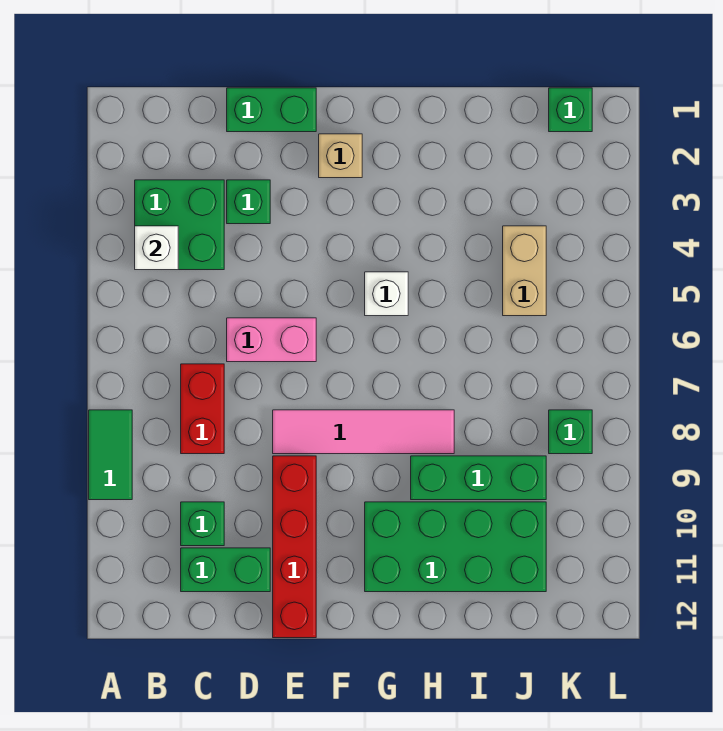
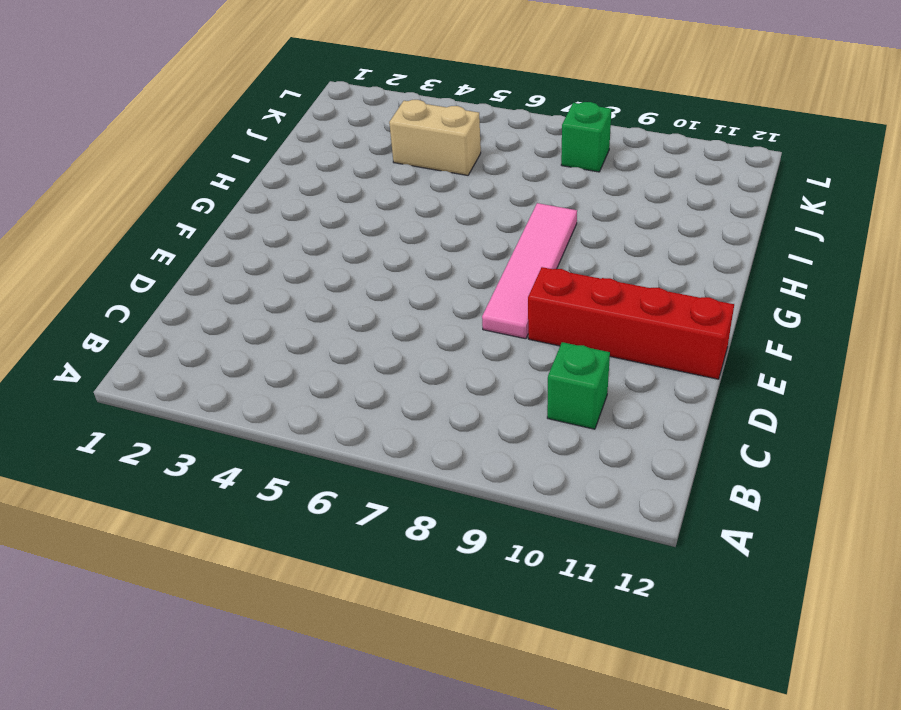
none -> green 1x2 tile [89,410,132,500]
none -> green 2x2 brick [135,180,224,270]
none -> red 1x2 brick [181,364,224,454]

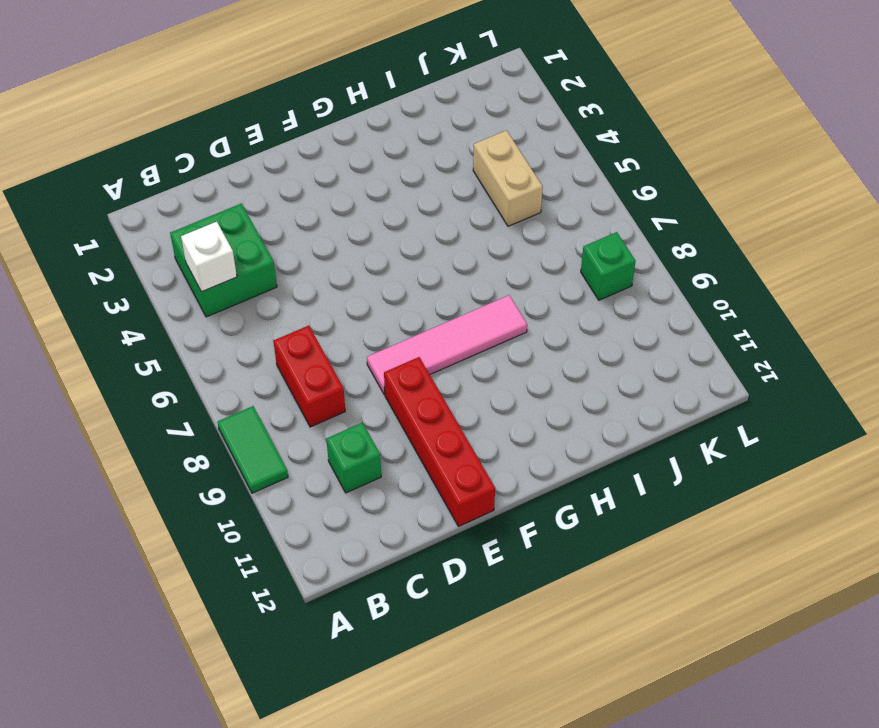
none -> green 1x2 brick [181,548,270,592]
none -> green 1x2 brick [227,88,316,132]
none -> green 1x1 brick [227,180,270,224]

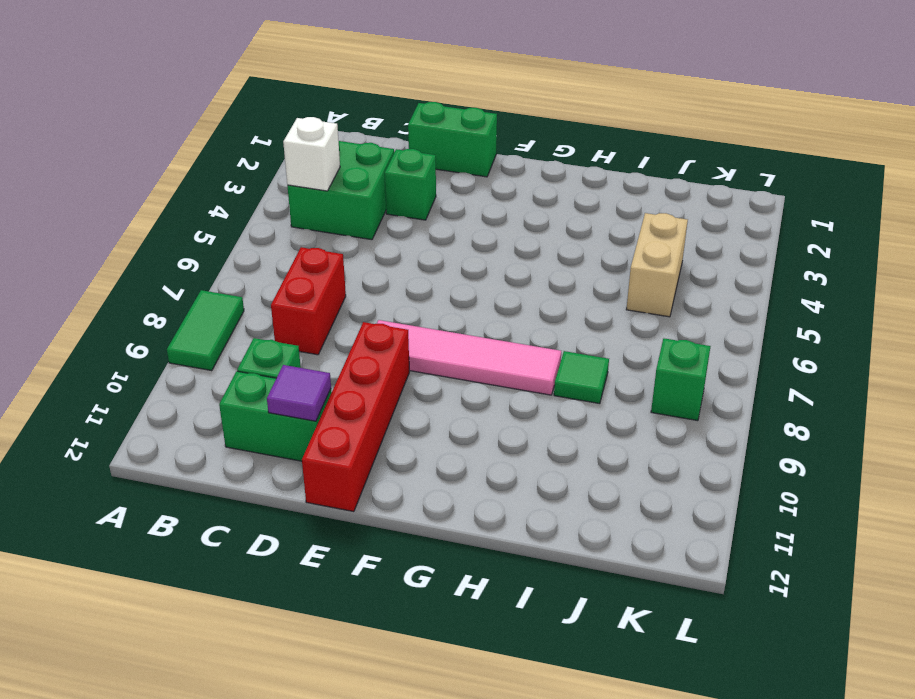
purple 1x1 tile [267,365,331,421] -> none
green 1x1 tile [554,351,609,404] -> none
none -> pink 1x2 brick [227,318,316,362]
none -> tan 1x1 brick [319,134,362,178]
none -> white 1x1 brick [365,272,408,316]

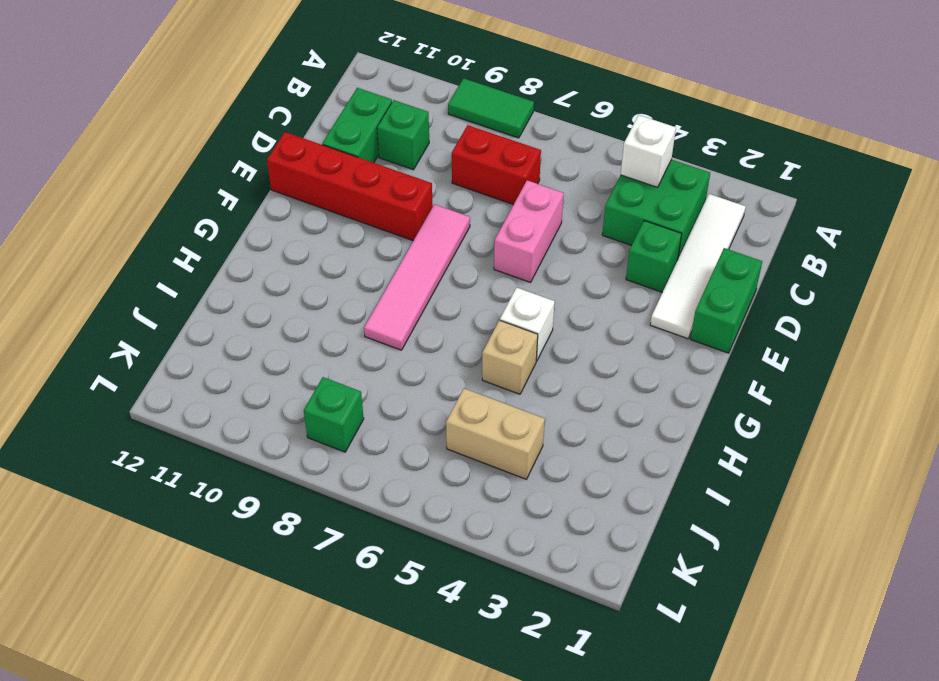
white 1x4 tile [650,194,746,339] -> none
tan 1x1 brick [482,320,538,394] -> tan 1x1 brick moved to [319,134,362,178]
none -> green 2x4 brick [365,502,546,592]
none -> green 1x3 brick [411,456,546,500]
none -> green 1x1 brick [549,88,592,132]

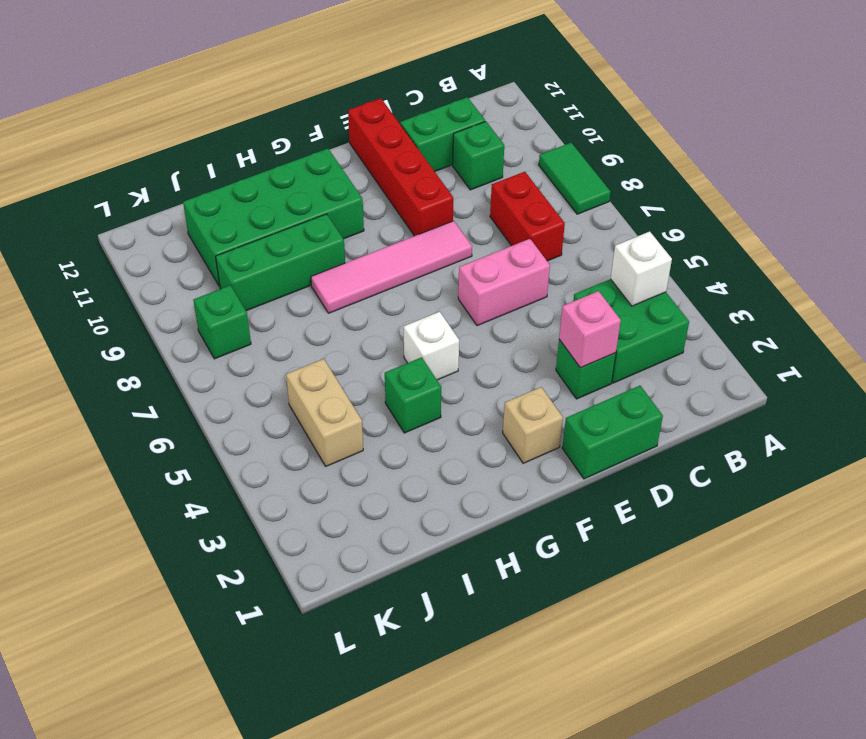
pink 1x1 brick [559,291,621,368] -> none
green 1x1 brick [385,357,441,433] -> green 1x1 brick moved to [549,88,592,132]

